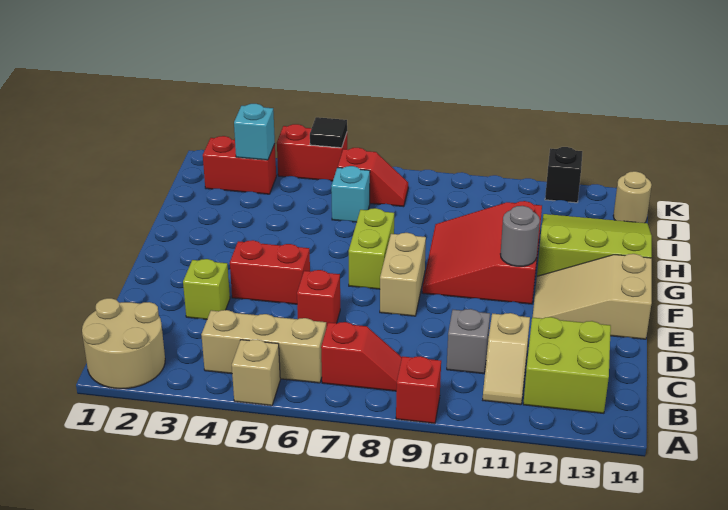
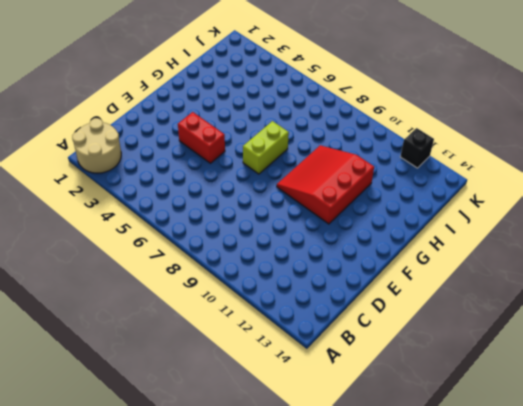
none -> tan 1x1 brick [232,339,280,406]
none -> red 1x1 brick [396,356,441,424]
none -> tan 1x3 brick [201,310,326,383]

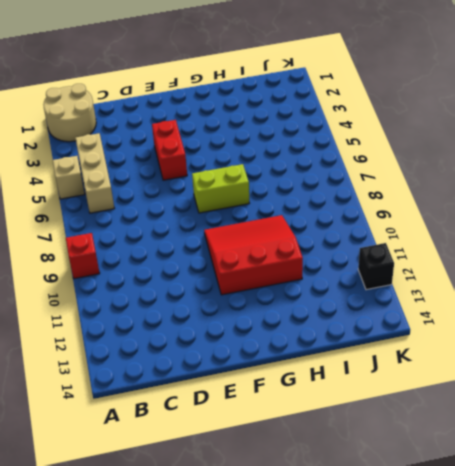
none -> red 1x2 slope [321,322,402,391]
none -> tan 1x2 slope [483,313,530,405]
none -> lime 2x2 brick [523,317,611,413]

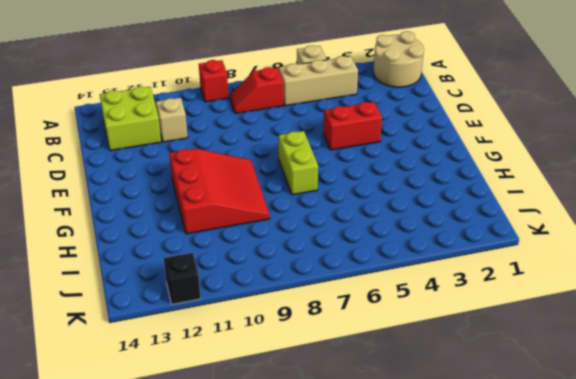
none -> grey 1x1 brick [447,309,490,374]
none -> lime 1x1 brick [183,259,230,319]
none -> red 1x1 brick [297,270,340,328]

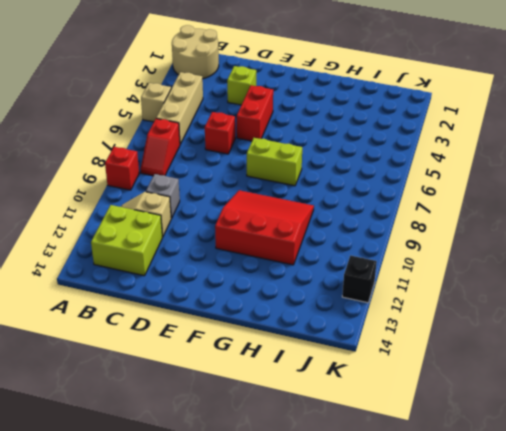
none -> tan 1x2 brick [380,233,426,316]
none -> tan 2x3 slope [533,254,652,339]
none -> lime 3x3 slope [537,214,652,276]

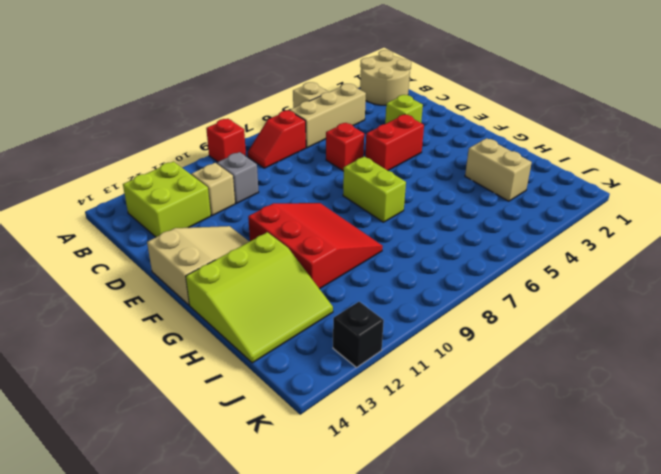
tan 1x2 brick [465,138,532,201] -> tan 1x2 brick moved to [380,233,426,316]
none -> cyan 1x1 brick [331,166,370,222]
none -> red 1x2 brick [203,136,276,194]
none -> red 1x2 slope [338,148,408,207]

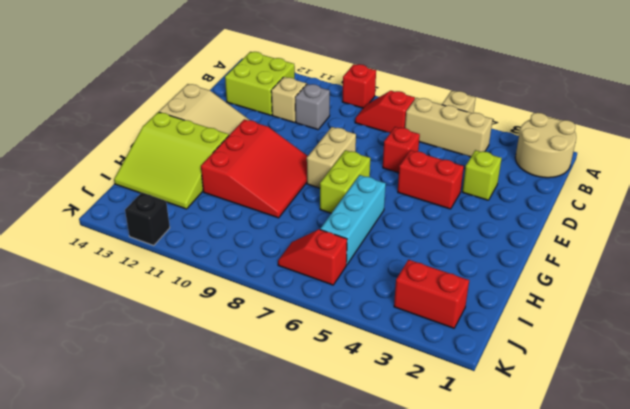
cyan 1x3 brick [320,175,386,265] -> cyan 1x1 brick [331,166,370,222]
none -> tan 1x1 round brick [613,171,652,223]
none -> red 1x2 brick [277,124,347,181]
none -> grey 1x1 round brick [501,206,540,266]

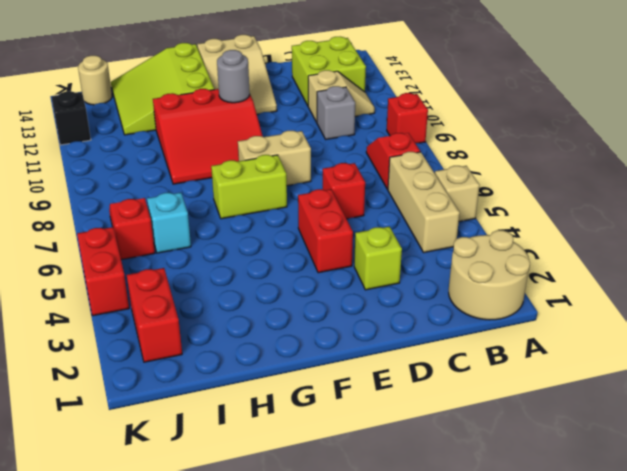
none -> cyan 1x1 brick [234,104,275,160]
none -> black 1x1 tile [310,117,347,148]

